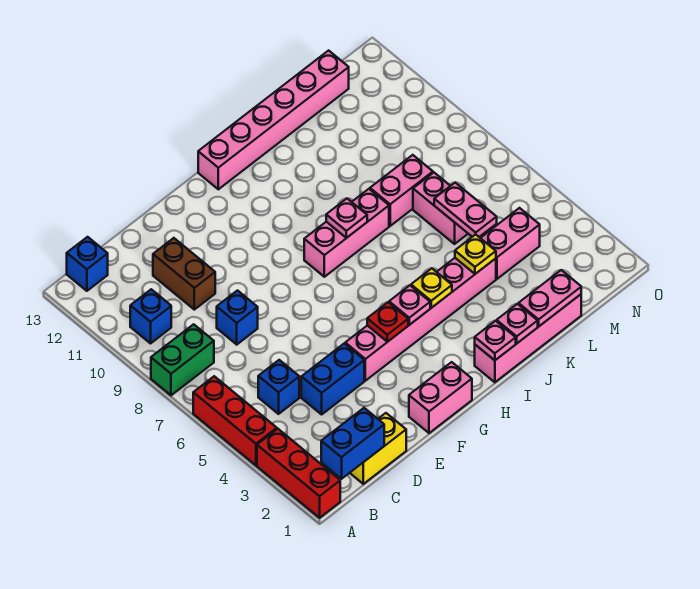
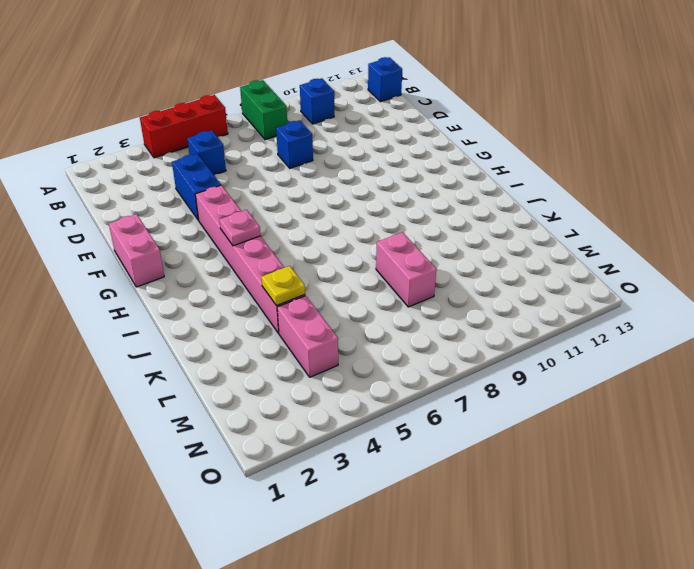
none -> red 1x3 brick [257,429,340,518]
none -> yellow 1x2 brick [350,413,406,484]
none -> brown 1x2 brick [153,238,215,310]

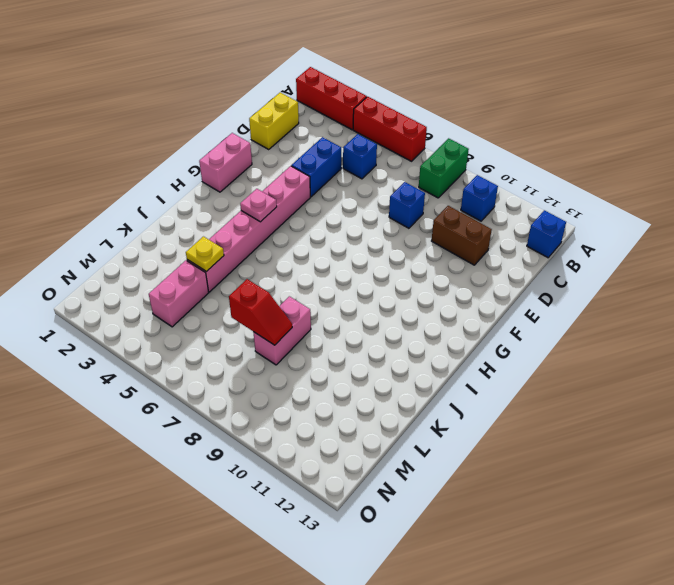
red 1x2 slope [229,279,292,345] -> none
none -> pink 1x3 brick [304,189,389,277]
none -> pink 1x6 brick [198,51,349,189]
none -> pink 1x4 brick [475,294,581,382]

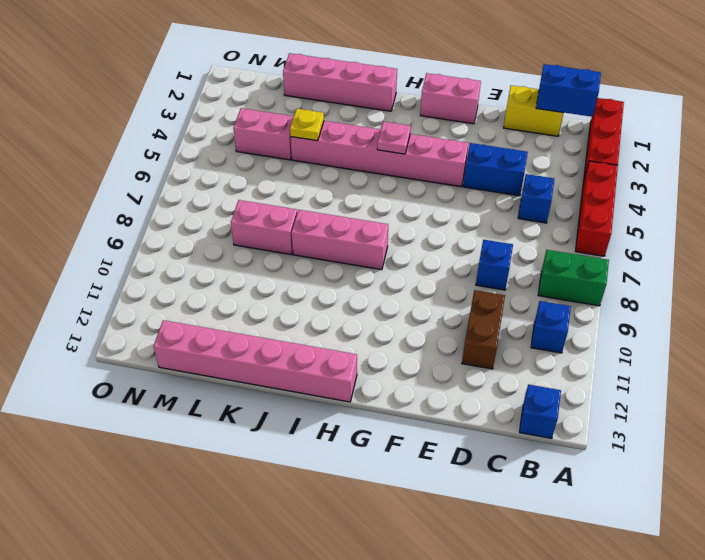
none -> pink 1x2 brick [413,173,468,244]
none -> red 1x1 plate [367,302,408,342]
none -> pink 1x1 plate [475,321,516,360]

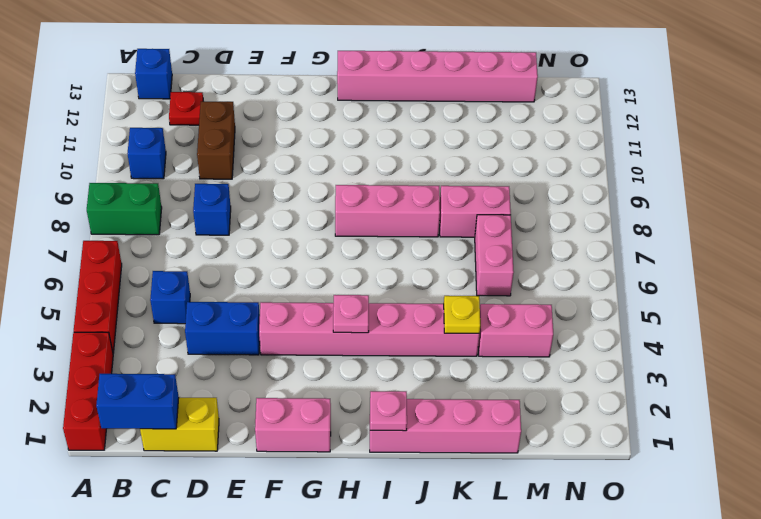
red 1x1 plate [169,92,203,125] -> red 1x1 plate moved to [367,302,408,342]
none -> yellow 1x1 plate [411,268,452,308]
none -> pink 1x1 plate [326,199,367,238]
none -> pink 1x1 plate [497,304,538,343]

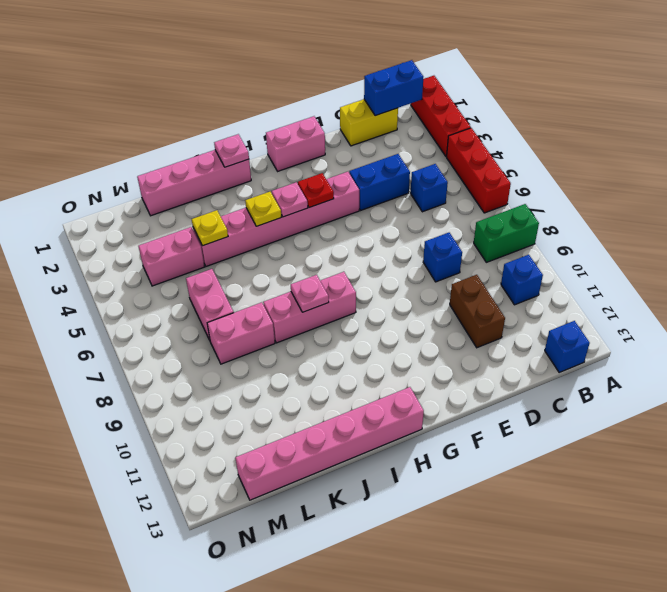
none -> pink 1x1 plate [497,304,538,343]
none -> pink 1x2 plate [518,270,581,327]
none -> pink 1x2 plate [434,183,497,237]

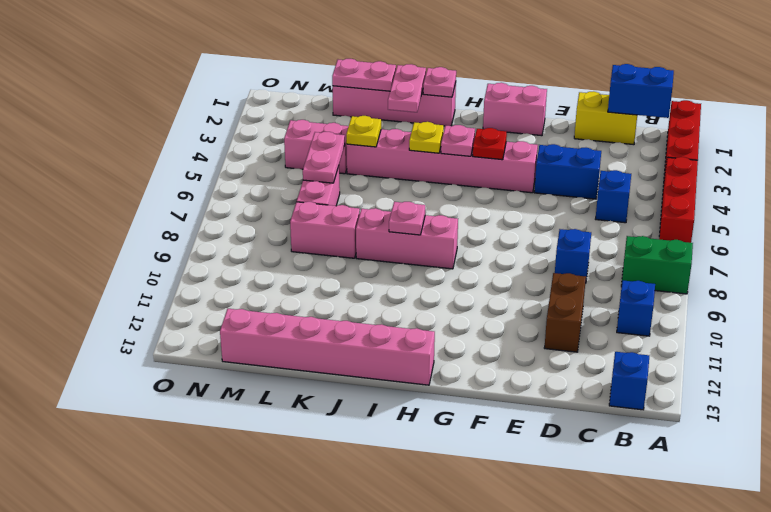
pink 1x2 plate [388,64,426,112] -> pink 1x1 plate [497,304,538,343]

